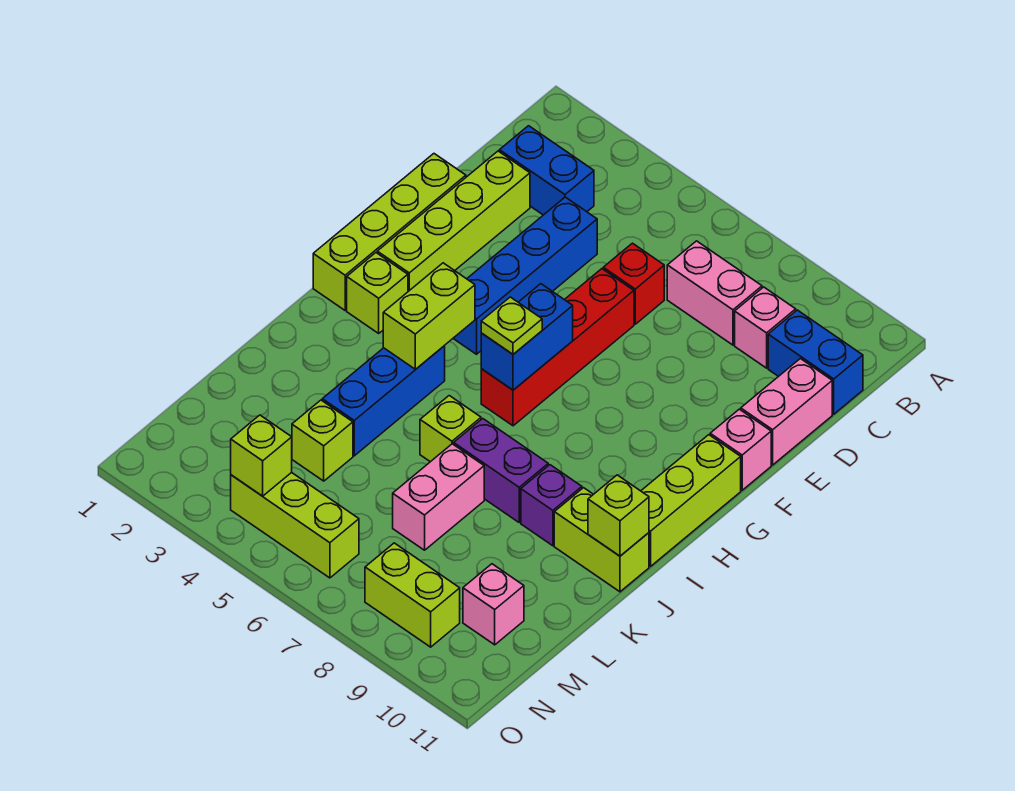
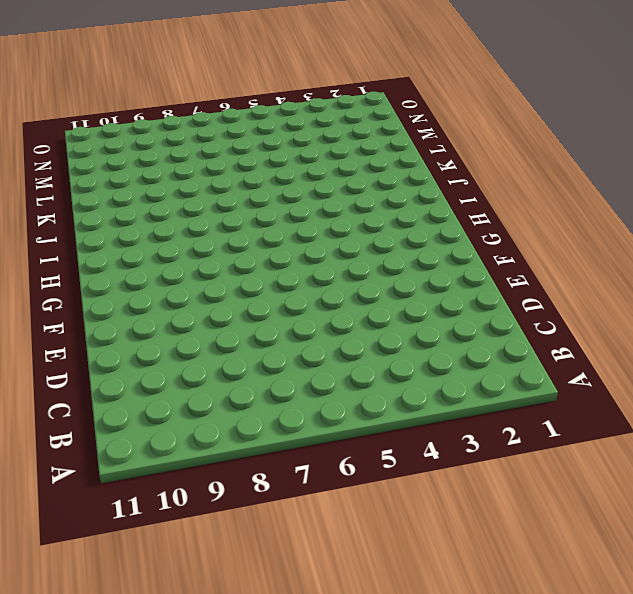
none -> blue 1x2 brick [499,126,594,215]
none -> pink 1x2 brick [667,241,762,345]
none -> pink 1x1 brick [735,287,796,368]

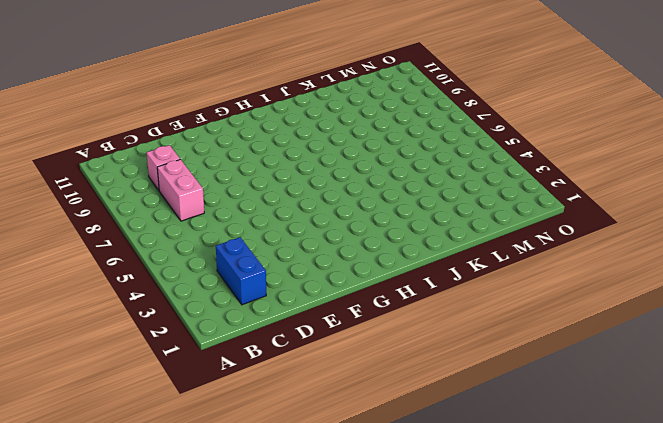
none -> blue 1x2 brick [768,310,863,414]
none -> lime 1x4 brick [377,151,530,291]
none -> blue 1x4 brick [453,197,597,354]

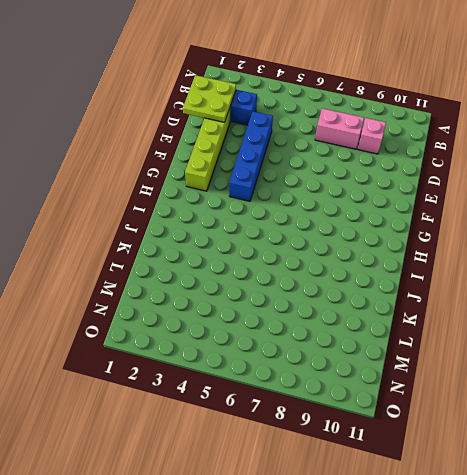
lime 2x2 plate [183,75,236,122] -> none
none -> blue 1x2 brick [768,310,863,414]
none -> red 1x1 brick [603,243,664,324]
none -> pink 1x2 brick [741,359,832,465]

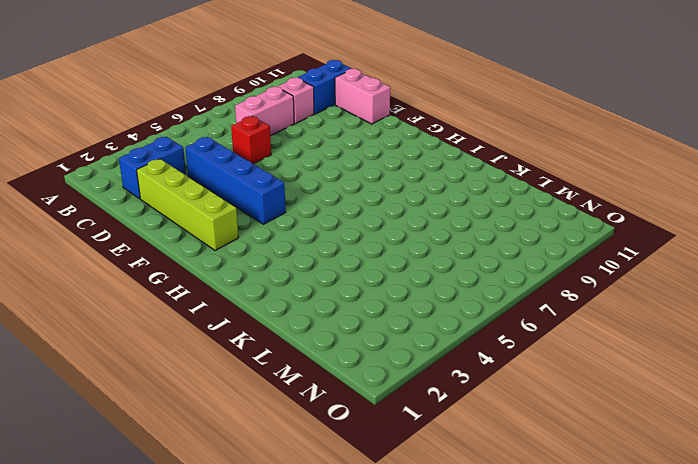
none -> lime 1x4 brick [313,154,466,310]
none -> red 1x4 brick [481,269,634,426]
none -> pink 1x1 brick [710,409,771,490]

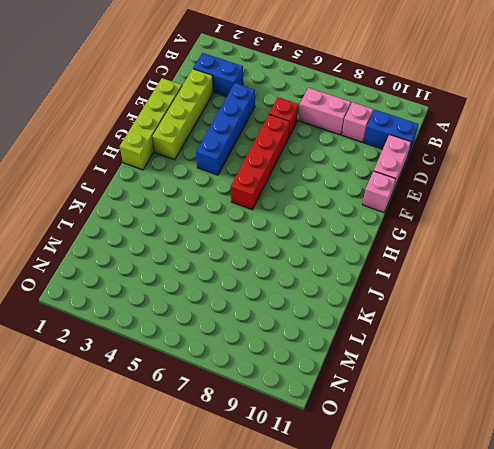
none -> lime 1x3 brick [641,435,741,566]
none -> lime 1x1 brick [347,253,408,333]
none -> blue 1x3 brick [322,346,445,456]

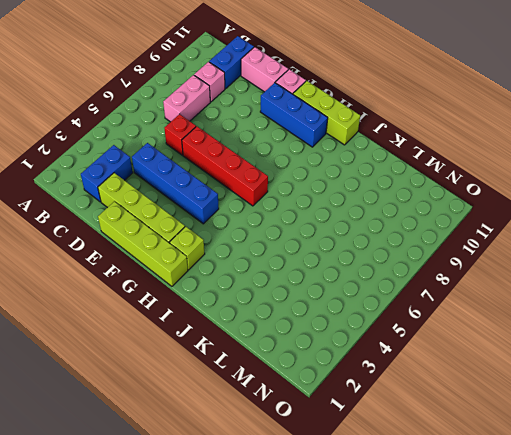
blue 1x3 brick [260,83,328,147] -> blue 1x3 brick moved to [322,346,445,456]
none -> lime 1x1 brick [420,396,481,462]
none -> purple 1x2 brick [454,419,548,522]
none -> purple 1x1 brick [521,465,582,546]

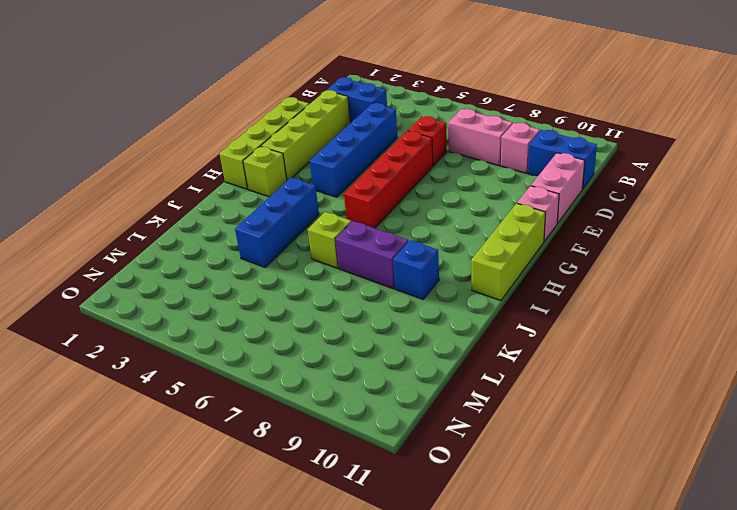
blue 1x1 brick [393,240,439,299] -> purple 1x1 brick [521,465,582,546]
none -> lime 1x2 brick [554,488,649,592]
none -> pink 1x2 brick [393,444,484,550]
none -> lime 1x1 brick [292,400,353,481]

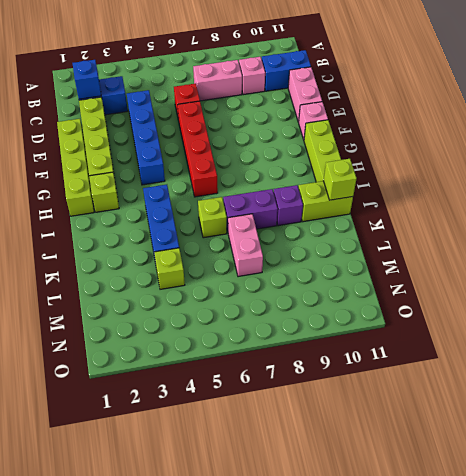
blue 1x1 brick [73,60,101,99] -> none
none -> pink 1x1 brick [463,564,524,645]
none -> lime 1x3 brick [231,472,359,578]
none -> lime 1x2 brick [365,543,460,647]

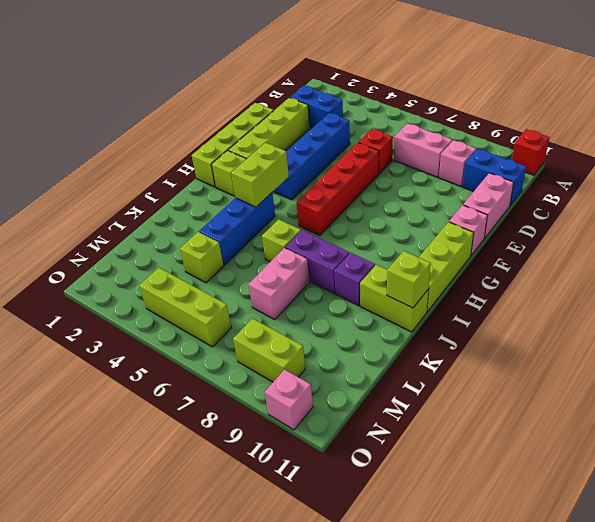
red 1x1 brick [512,129,550,175] -> none
pink 1x1 brick [265,369,313,430] -> pink 1x1 brick moved to [463,564,524,645]
none -> blue 1x2 brick [481,284,573,390]
none -> lime 1x1 brick [231,415,292,496]
none -> lime 1x1 plate [481,297,542,354]

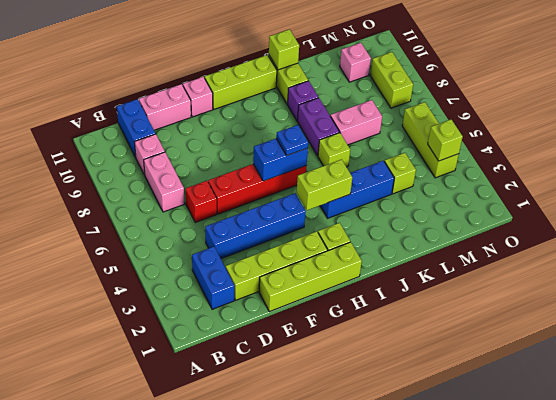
blue 1x1 plate [276,125,308,156] -> lime 1x1 plate [481,297,542,354]

